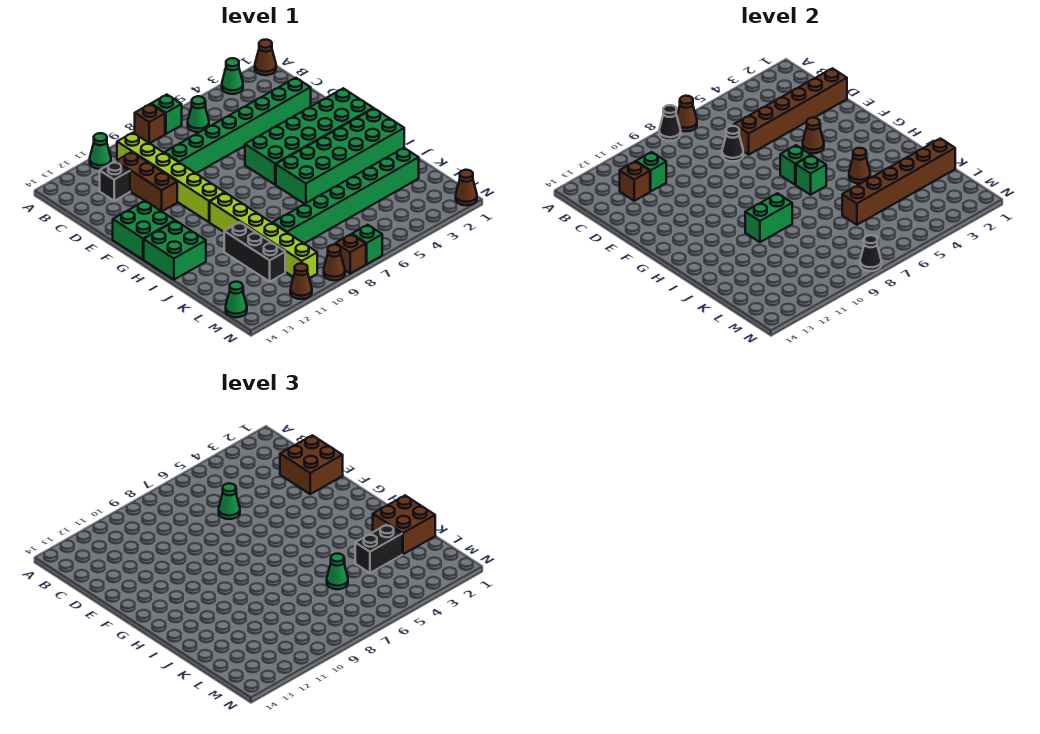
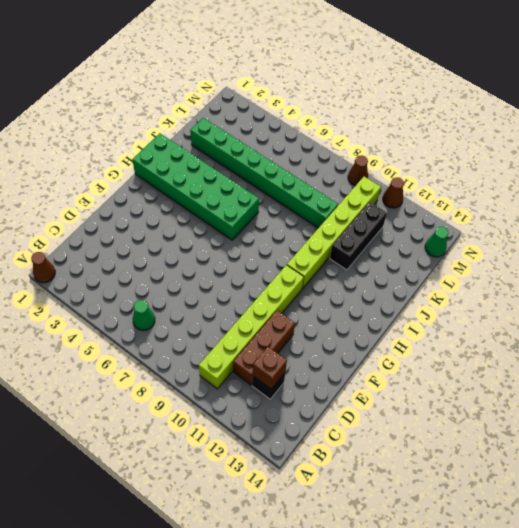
none -> green 1x1 cone [222,58,243,94]
none -> green 1x1 brick [151,95,182,134]
none -> brown 1x1 brick [135,104,165,143]
none -> green 1x1 cone [90,133,111,169]

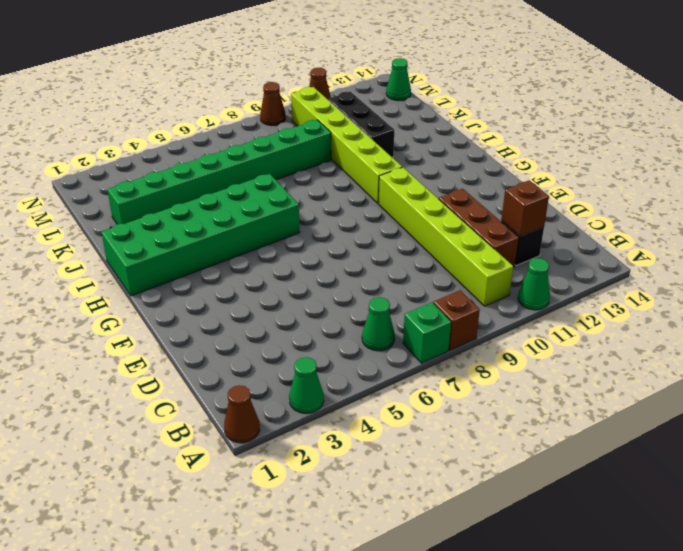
none -> green 1x8 brick [165,78,311,173]
none -> green 2x6 brick [245,88,373,185]
none -> green 2x2 brick [113,201,175,260]
none -> green 2x2 brick [144,221,206,280]

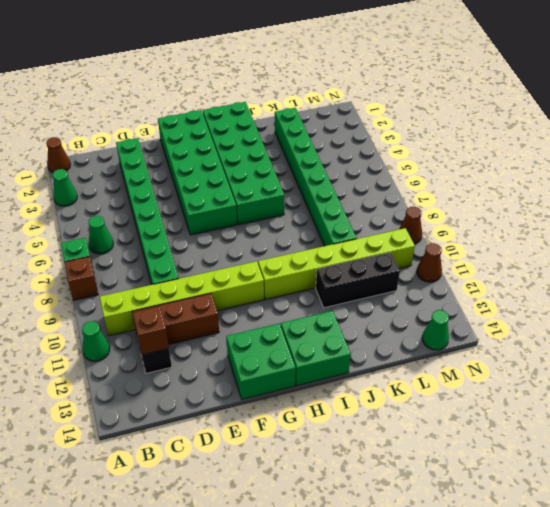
none -> brown 1x1 cone [456,170,477,205]
none -> green 1x1 brick [352,225,382,264]
none -> brown 1x1 brick [336,234,366,273]
none -> brown 1x1 cone [677,96,697,131]

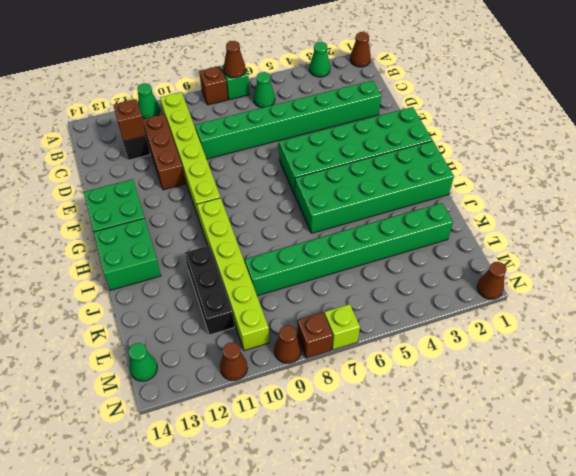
lime 1x1 brick [324,304,360,350] -> green 1x1 brick [352,225,382,264]
none -> black 1x1 cone [659,105,681,141]
none -> green 1x1 brick [636,152,666,191]
none -> brown 1x6 brick [734,68,847,155]
none -> black 1x1 cone [722,126,743,161]

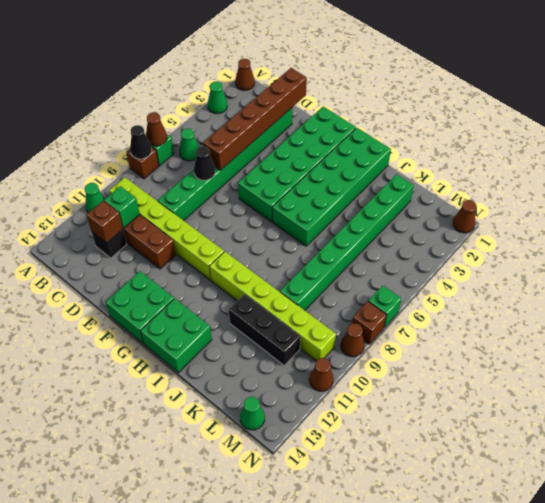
none -> brown 1x1 cone [803,118,824,153]
none -> green 1x1 brick [780,145,811,185]
none -> green 1x1 brick [796,155,826,195]
none -> brown 1x1 cone [849,148,870,183]

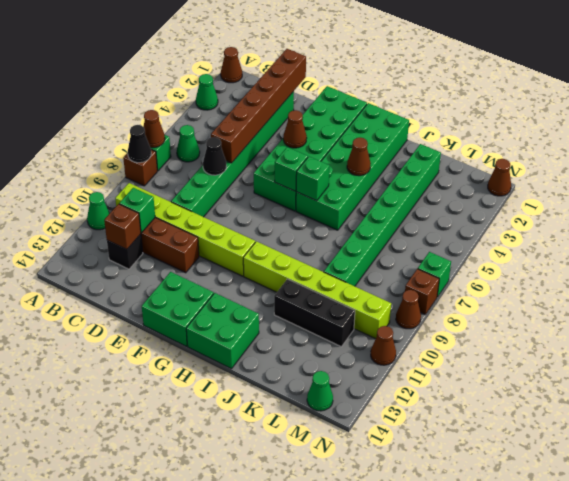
none -> green 1x2 brick [745,193,792,242]
none -> brown 1x6 brick [842,139,955,225]
none -> black 1x1 cone [860,235,881,271]
none -> brown 2x2 brick [280,435,343,494]

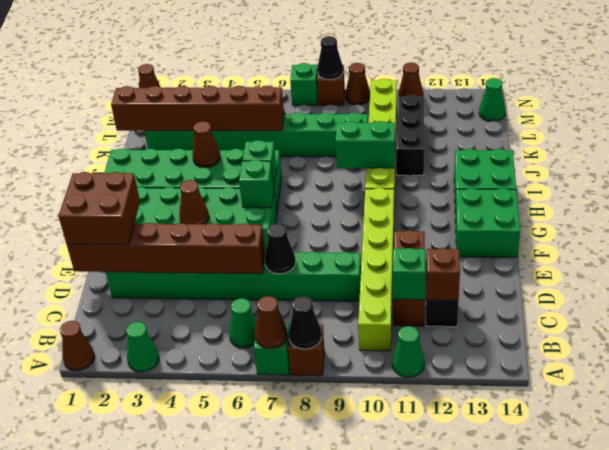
none -> green 1x1 cone [219,483,240,519]
none -> brown 2x2 brick [373,496,435,554]
none -> black 1x2 brick [355,524,402,573]
none -> green 1x1 cone [327,554,348,589]

